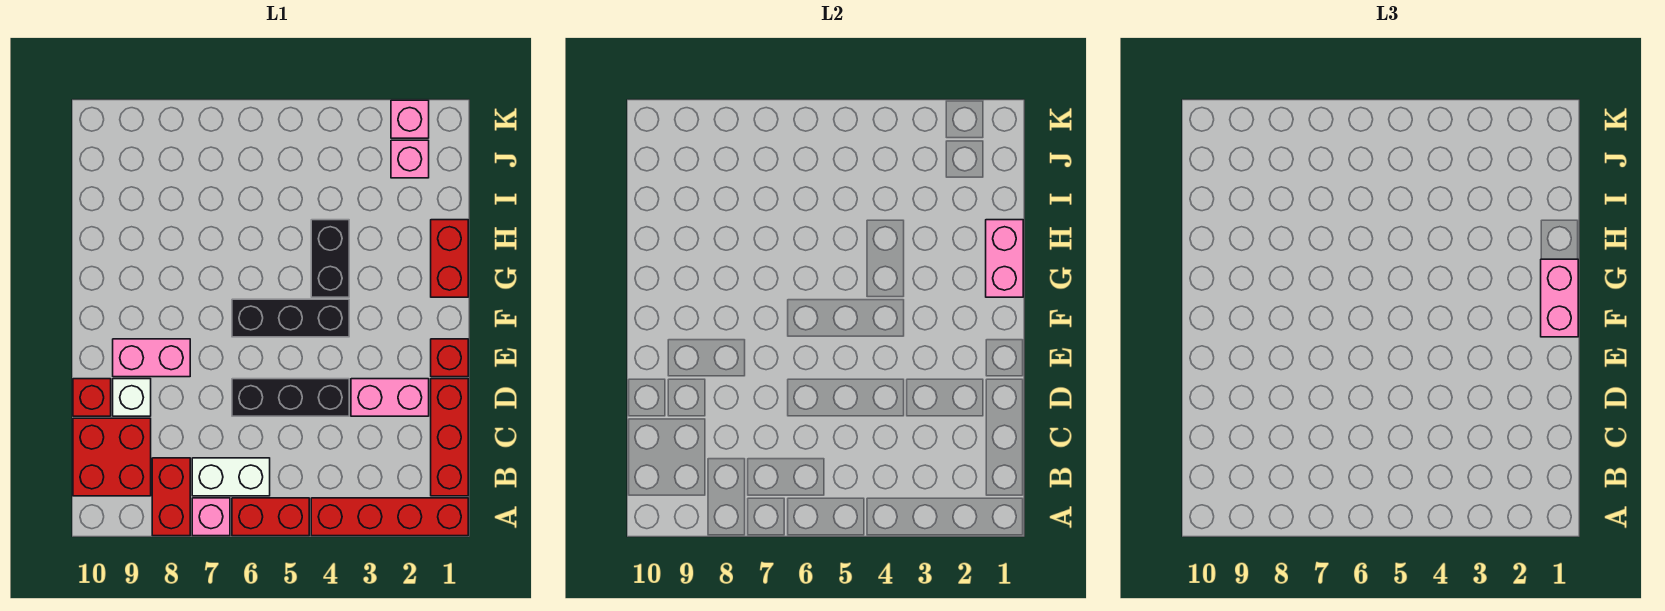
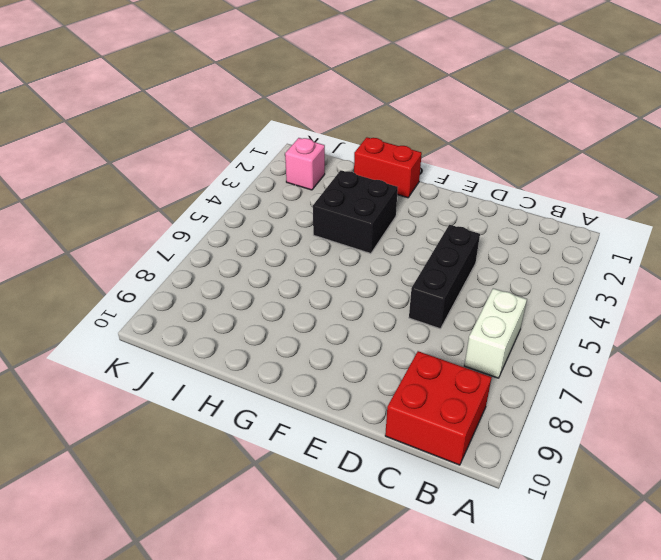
black 2x2 brick [313,170,398,254] -> black 1x2 brick [311,220,349,297]
none -> red 1x4 brick [311,498,468,536]
none -> red 1x2 brick [232,498,309,536]
none -> pink 1x1 brick [192,498,230,536]

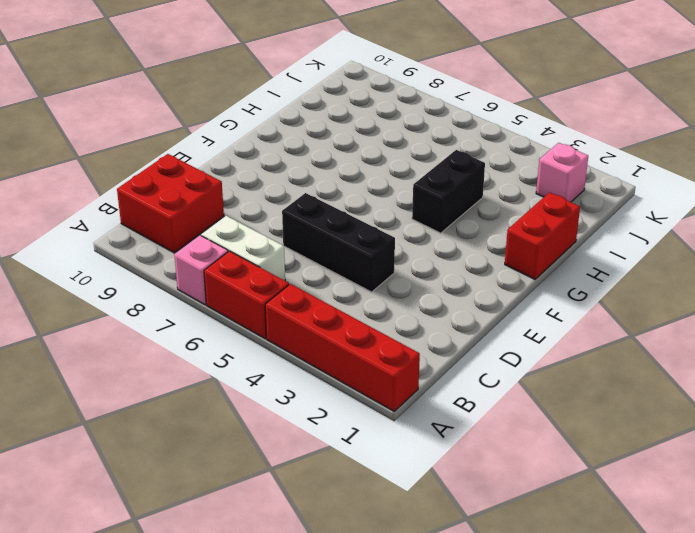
none -> red 1x2 brick [152,458,190,536]
none -> red 1x3 brick [431,379,468,496]
none -> pink 1x2 brick [351,379,429,416]

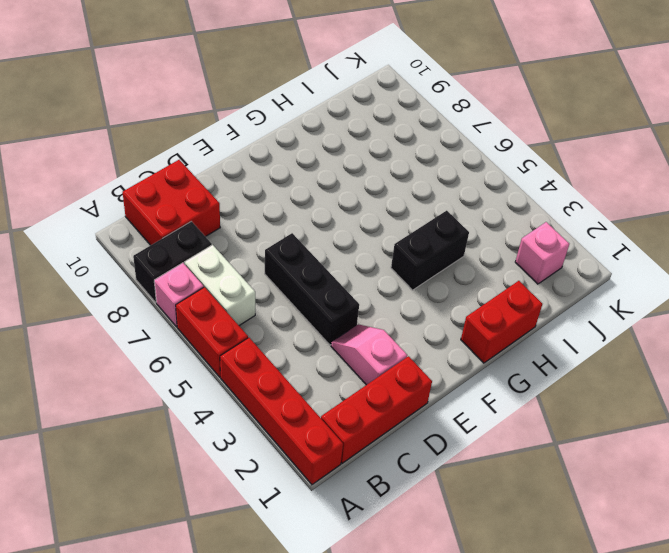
black 1x2 brick [133,221,212,302] -> red 1x2 brick [152,458,190,536]
pink 1x2 slope [331,324,407,385] -> pink 1x2 brick [351,379,429,416]
none -> white 1x1 brick [113,379,151,416]
none -> red 1x1 brick [73,379,111,416]
none -> red 1x1 brick [431,339,468,377]

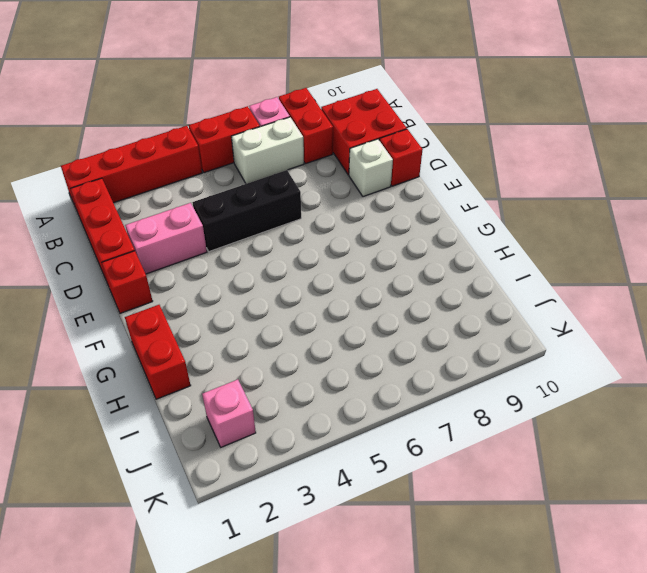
none -> pink 1x2 brick [113,339,190,377]
none -> black 1x3 brick [232,299,349,337]
none -> black 1x2 brick [311,220,349,297]

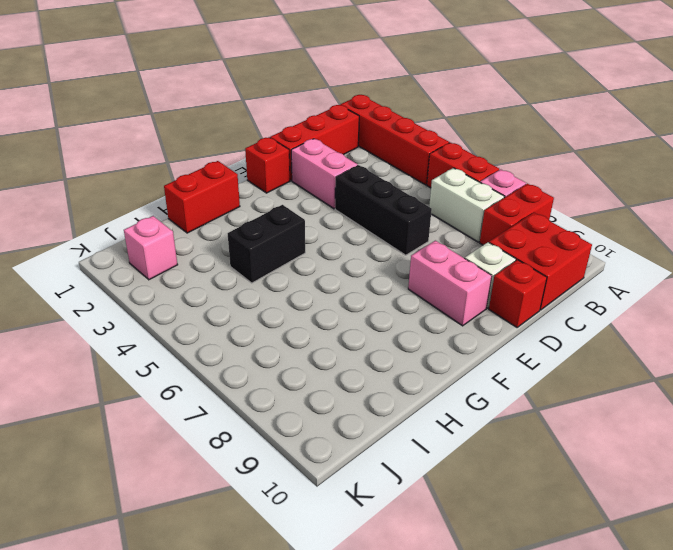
none -> black 1x3 brick [232,299,349,337]
none -> pink 1x1 brick [391,100,429,138]
none -> pink 1x2 brick [986,220,1023,297]

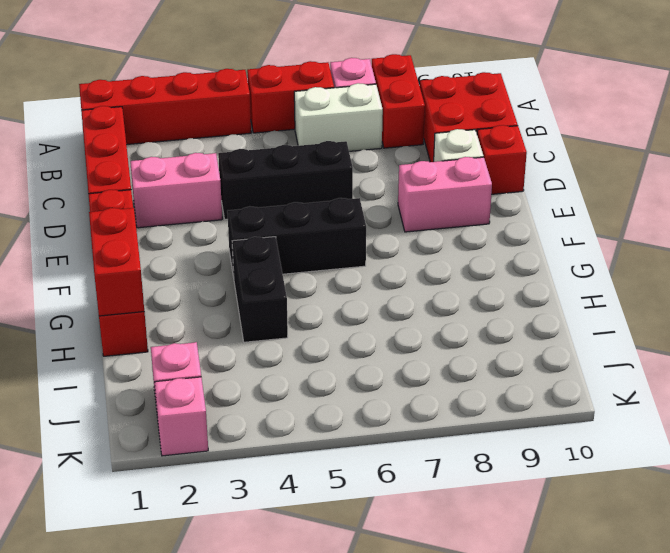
red 1x2 brick [89,208,144,316] -> pink 1x2 brick [986,220,1023,297]
none -> pink 1x2 brick [1541,259,1578,337]

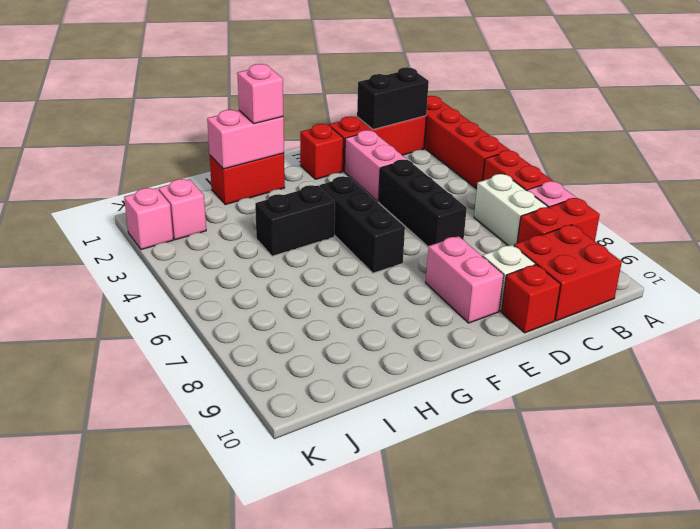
black 1x2 brick [357,67,429,130] -> none
pink 1x1 brick [237,64,283,124] -> pink 1x2 brick [1541,259,1578,337]

